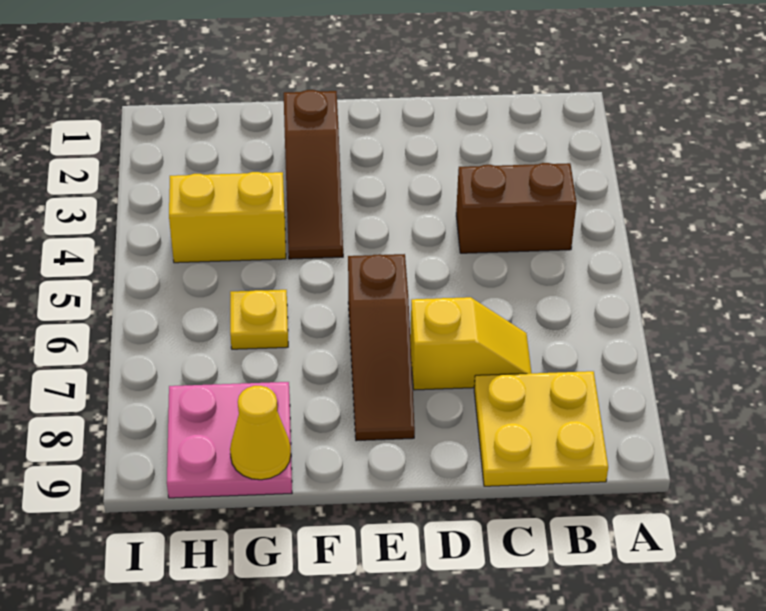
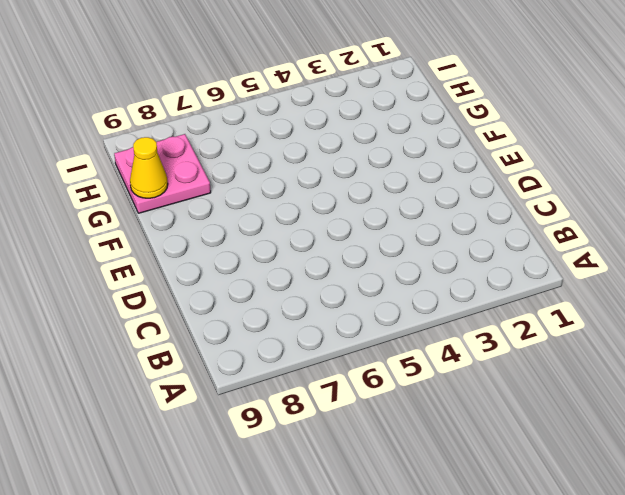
none -> brown 1x2 brick [456,163,577,253]
none -> yellow 2x2 plate [474,371,608,486]

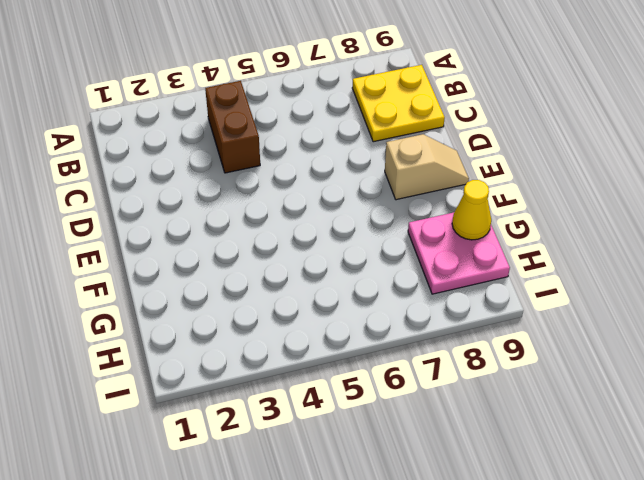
tan 1x2 slope [385,134,469,200] -> brown 1x3 slope [348,254,415,441]
none -> yellow 1x2 slope [410,297,531,390]
none -> brown 1x3 slope [284,90,343,259]

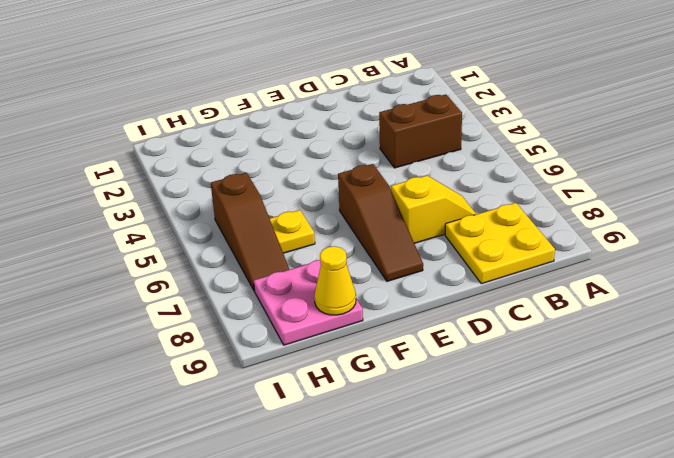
brown 1x3 slope [211,173,290,291] -> brown 1x3 slope moved to [284,90,343,259]
none -> yellow 1x2 brick [169,172,286,263]

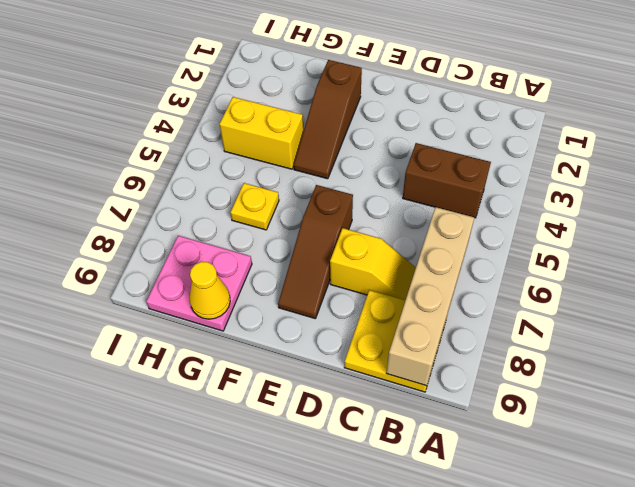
tan 1x4 brick [386,207,474,386] -> none

